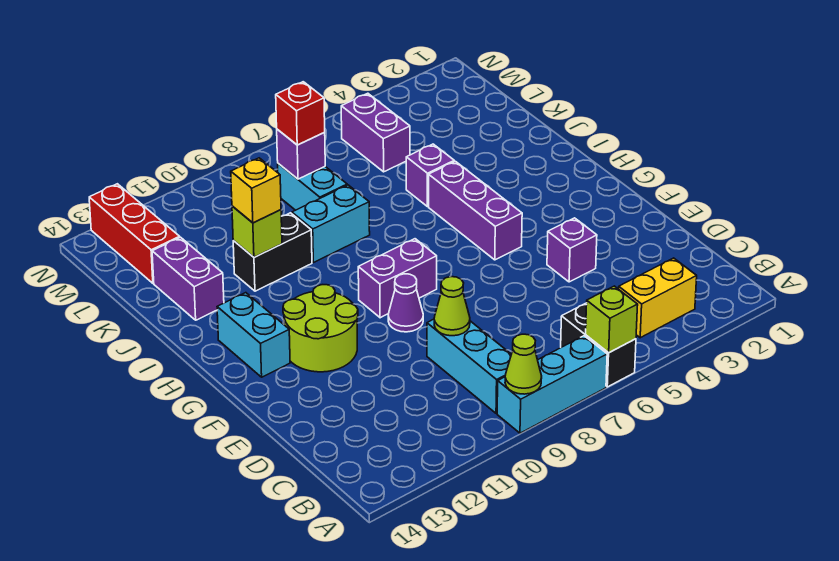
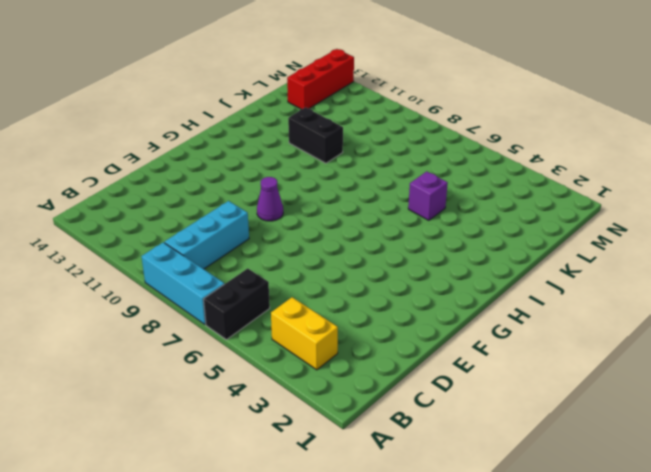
none -> purple 1x1 brick [547,218,597,282]
none -> lime 2x2 round brick [283,285,358,372]
none -> purple 1x3 brick [429,161,522,260]

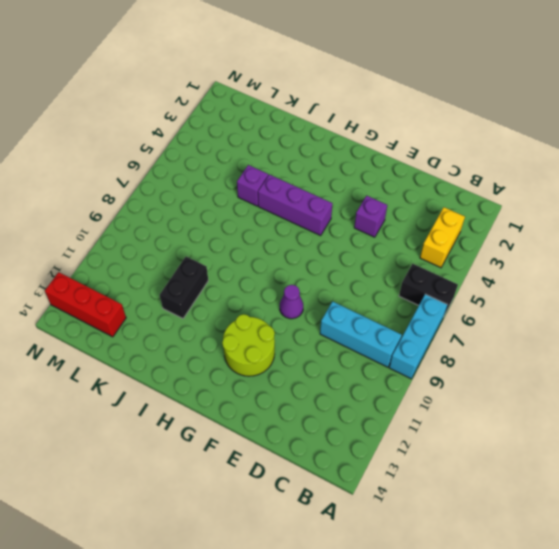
none -> purple 1x2 brick [358,239,437,318]
none -> cyan 1x2 brick [217,293,290,377]
none -> cyan 1x2 brick [292,185,370,263]

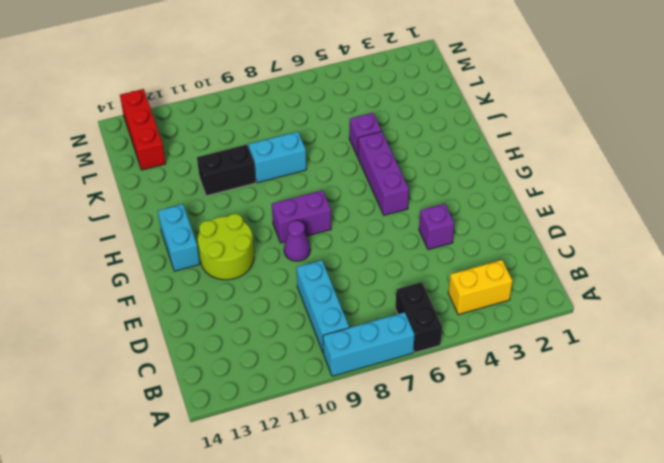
none -> purple 1x2 brick [152,237,224,320]
none -> cyan 1x2 brick [278,164,347,210]
none -> purple 1x2 brick [341,93,410,172]

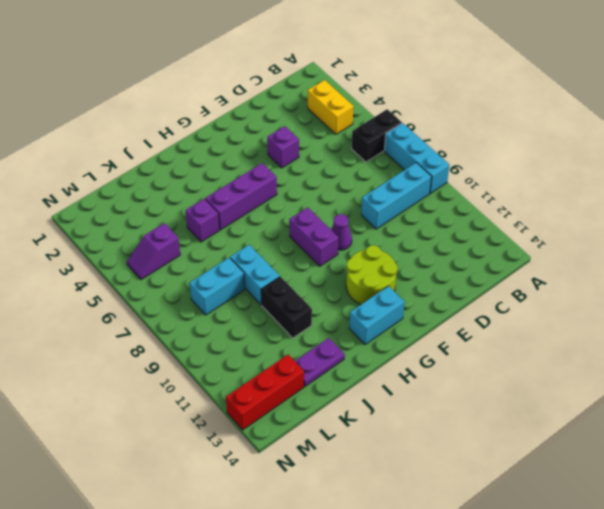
purple 1x2 plate [295,338,345,386] -> purple 1x2 brick [152,237,224,320]
purple 1x2 slope [127,223,180,280] -> purple 1x2 brick [341,93,410,172]
none -> lime 1x1 brick [586,286,638,353]
none -> lime 1x1 cone [505,334,542,394]
none -> lime 1x1 cone [434,277,470,336]

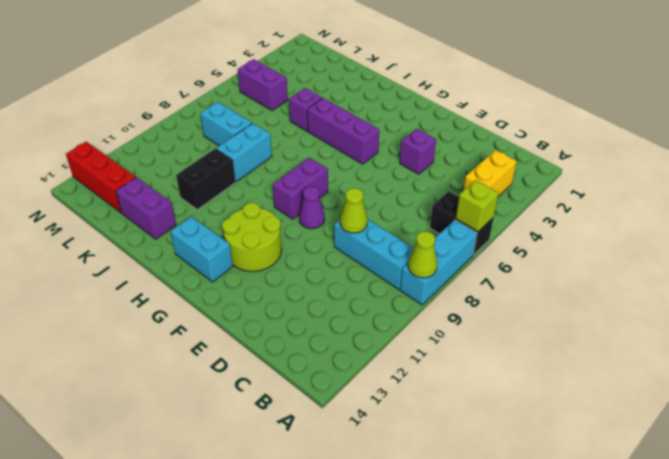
none -> lime 1x1 brick [232,206,282,257]
none -> purple 1x1 brick [277,129,325,179]
none -> yellow 1x1 brick [231,158,281,223]

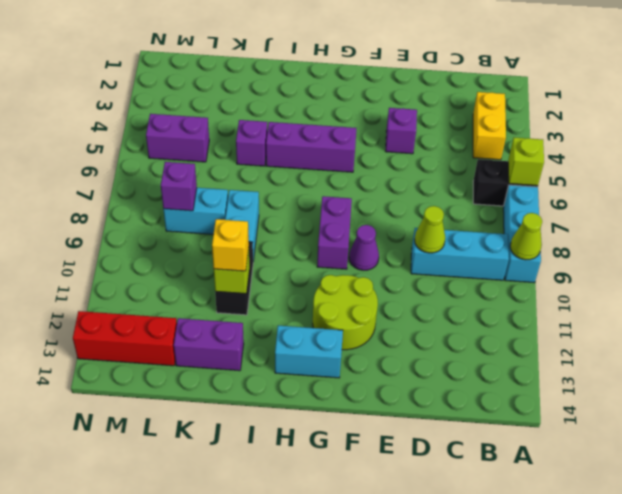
none -> red 1x1 brick [276,82,325,145]

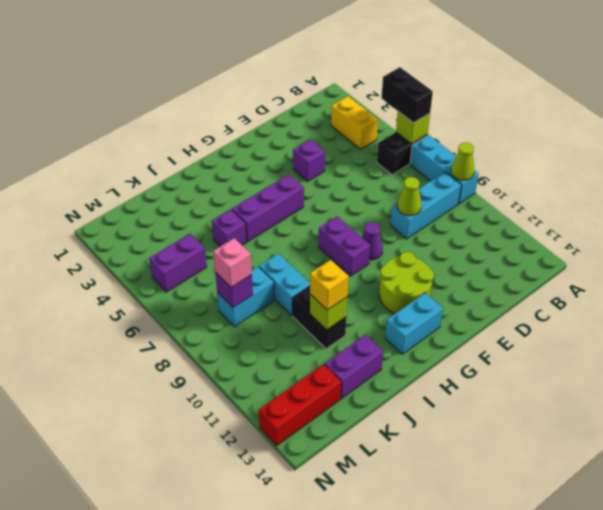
black 1x2 brick [381,67,433,123] -> none
pink 1x1 brick [213,238,252,287] -> red 1x1 brick [276,82,325,145]

